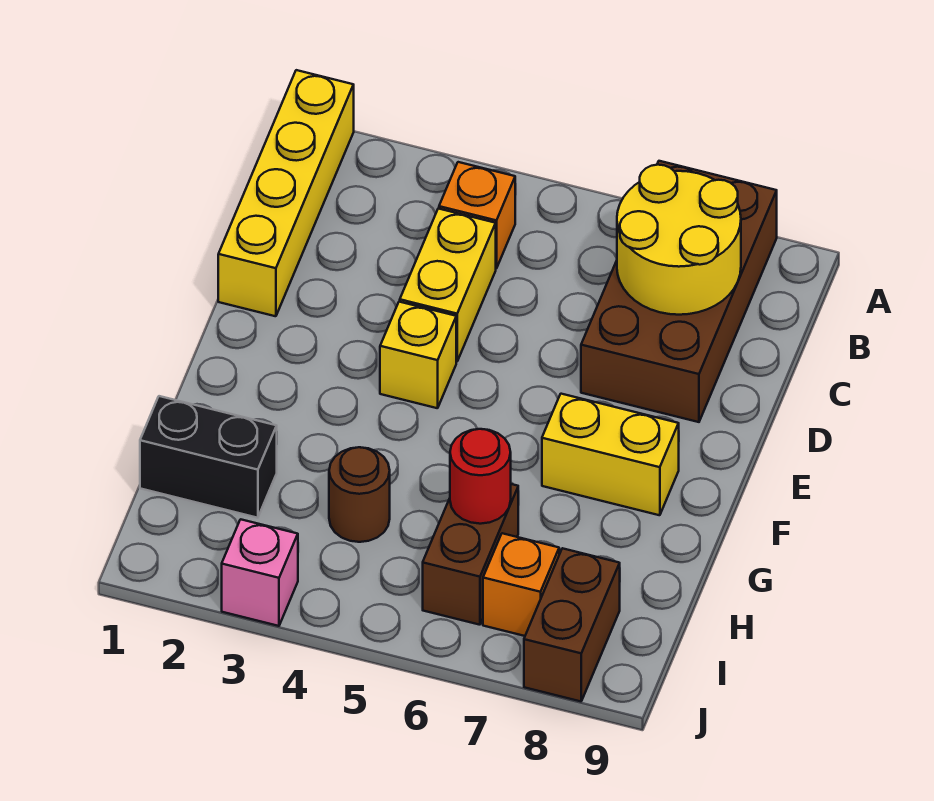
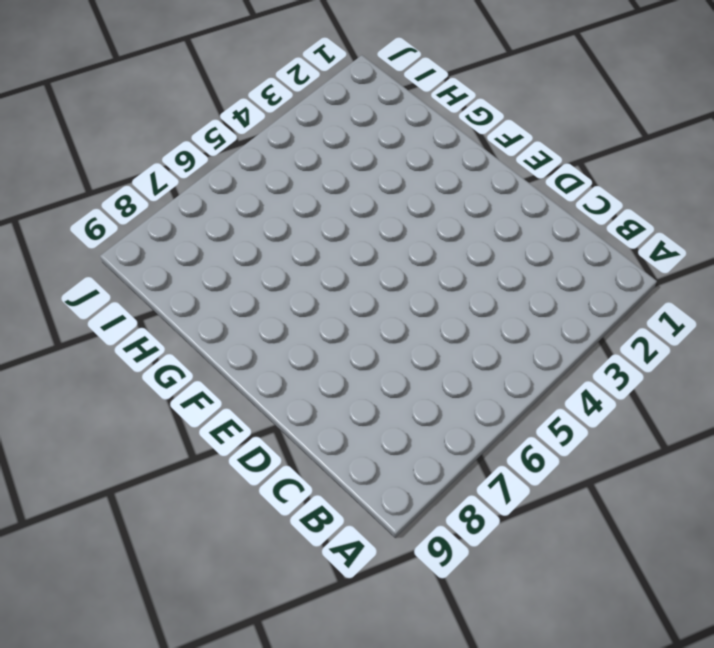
none -> yellow 1x4 brick [218,70,354,316]
none -> brown 2x4 brick [581,161,777,422]
none -> orange 1x1 brick [439,162,515,268]

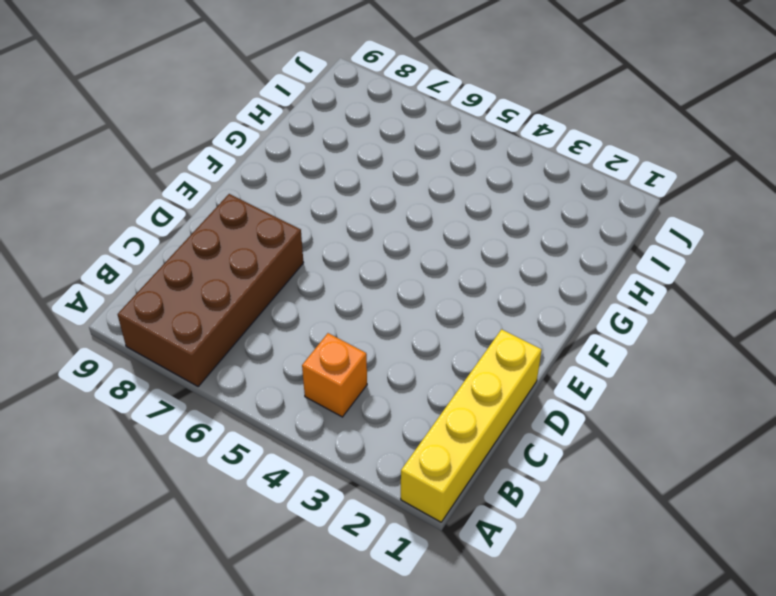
none -> yellow 1x2 brick [400,209,496,362]
none -> yellow 1x1 brick [380,302,456,408]
none -> yellow 1x2 brick [542,394,679,515]

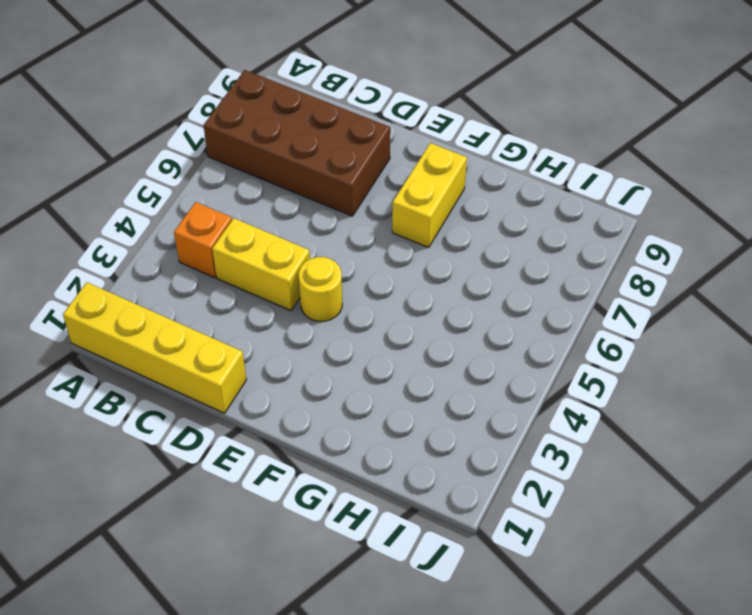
yellow 1x1 round brick [299,257,342,321] -> yellow 1x1 brick [380,302,456,408]
none -> black 1x2 brick [140,396,277,518]
none -> brown 1x1 round brick [329,447,390,542]
none -> brown 1x2 brick [423,484,518,625]

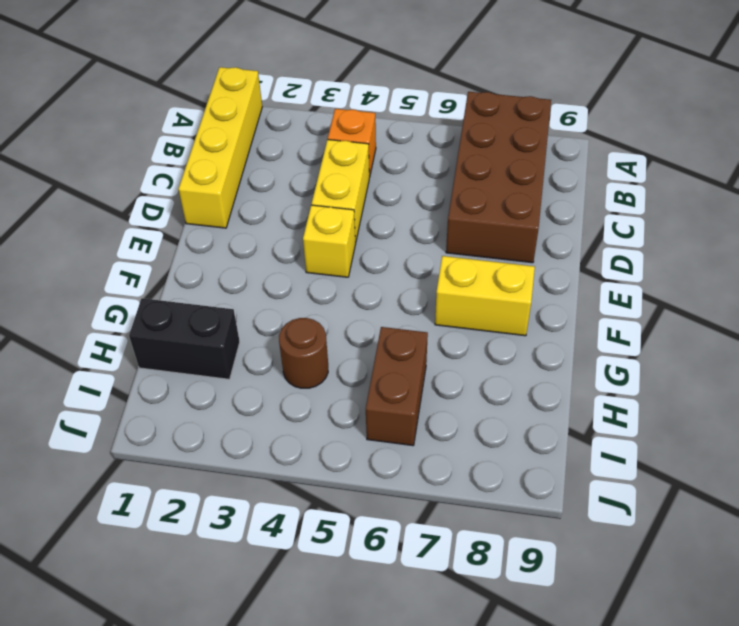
none -> orange 1x1 brick [483,533,559,636]
none -> brown 1x2 brick [524,548,620,701]
none -> pink 1x1 brick [222,519,298,626]

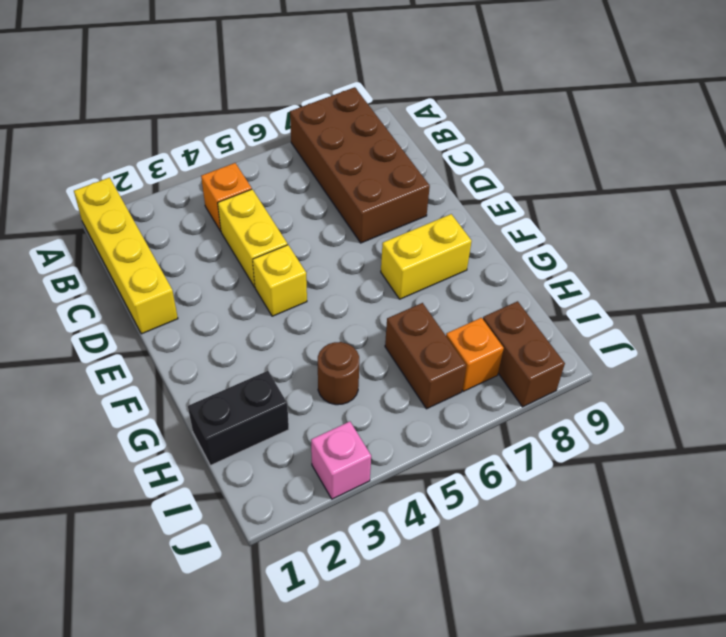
none -> yellow 2x2 round brick [617,165,741,315]
none -> red 1x1 round brick [450,429,511,524]

